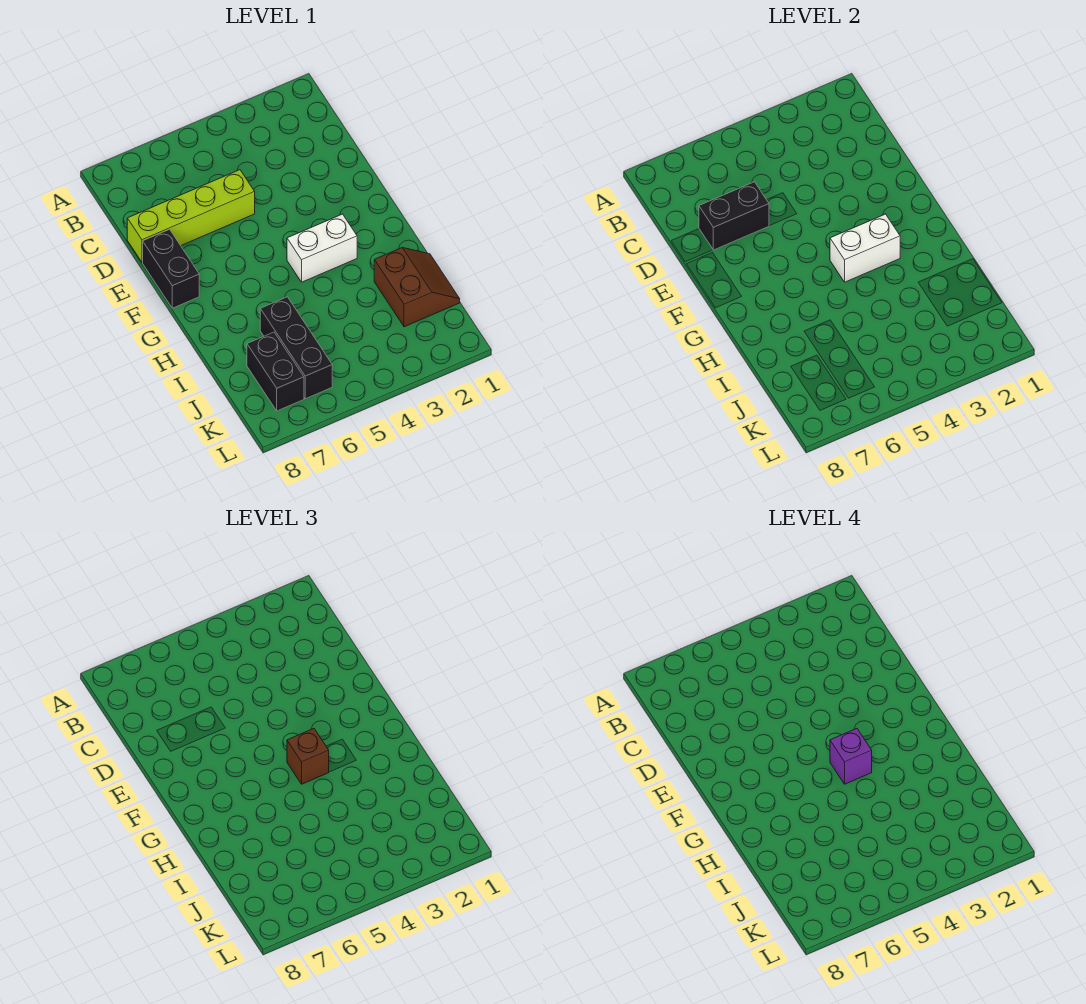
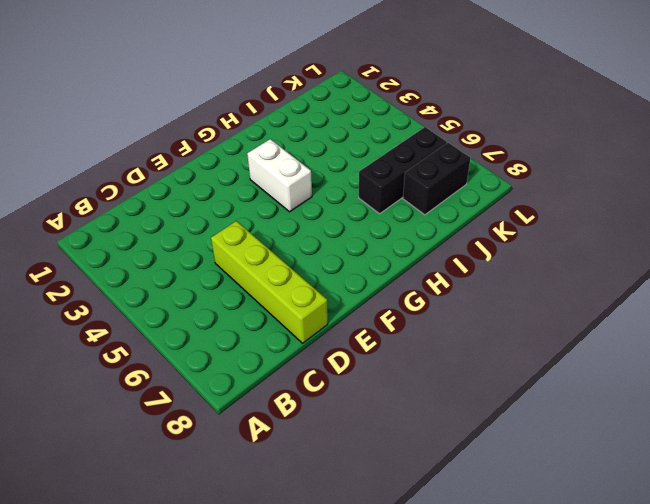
none -> black 1x2 brick [143,229,199,308]
none -> brown 2x2 slope [374,248,460,327]

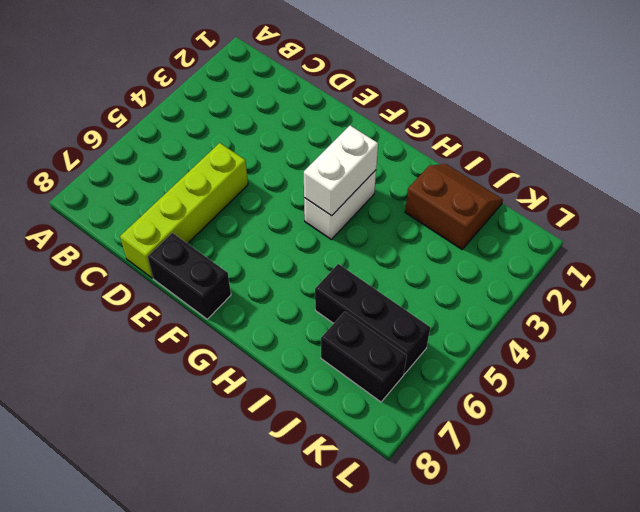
none -> black 1x2 brick [699,182,769,250]
none -> brown 1x1 brick [287,729,329,784]

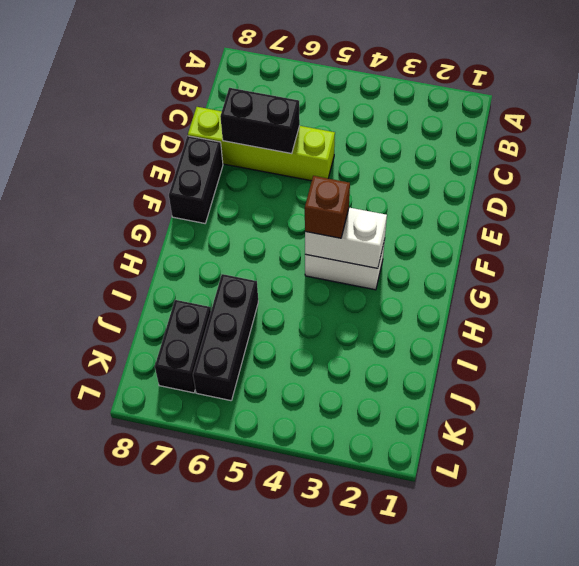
none -> brown 2x2 slope [374,248,460,327]
none -> purple 1x1 brick [830,729,872,784]

